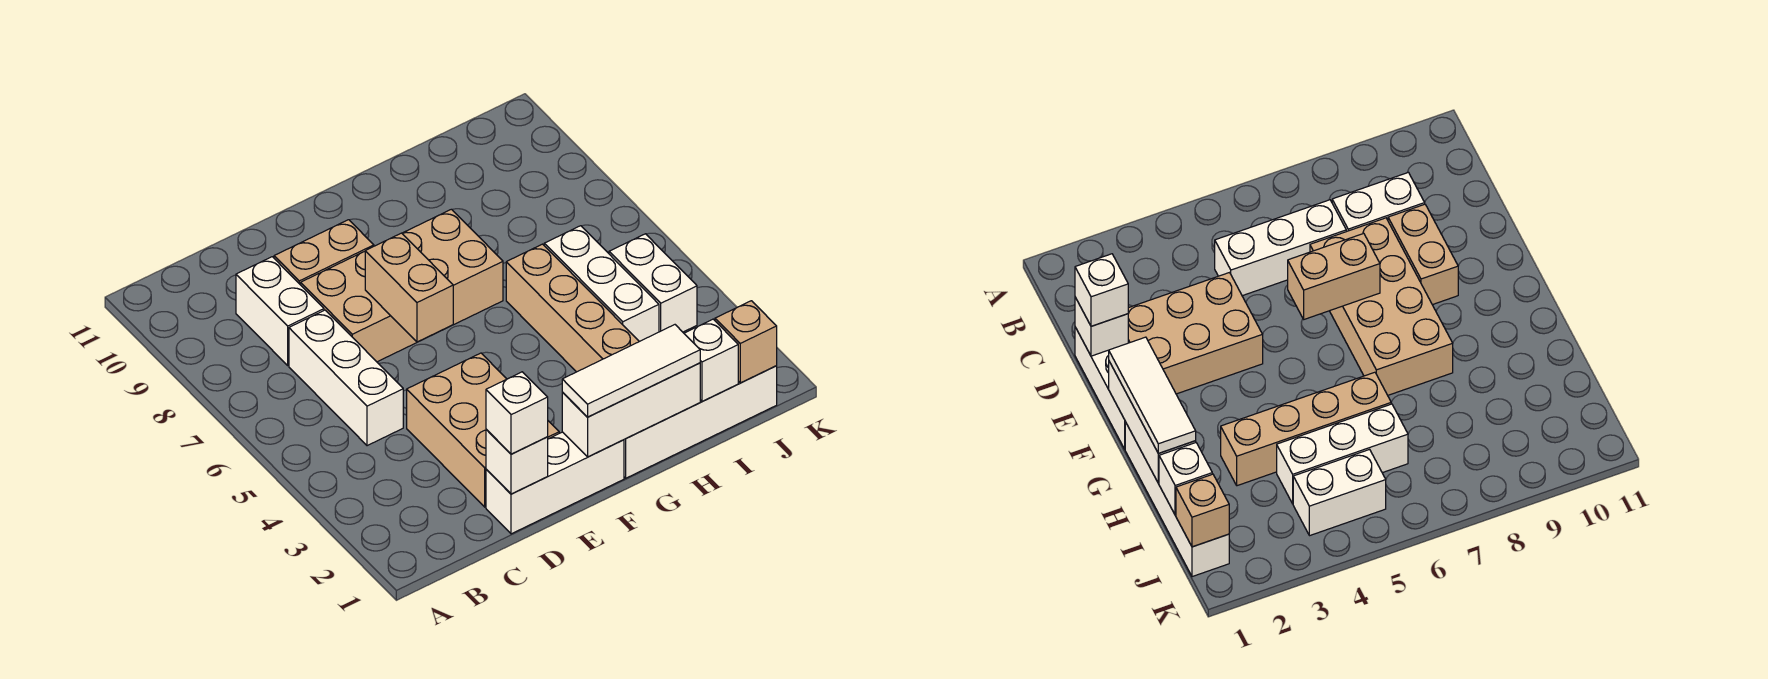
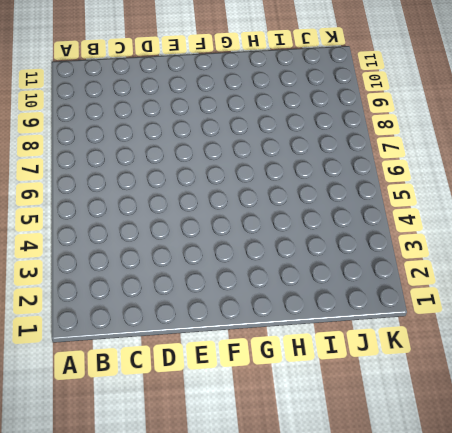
none -> white 1x3 brick [289,310,403,446]
none -> white 1x2 brick [236,257,324,365]
none -> white 1x3 brick [486,432,624,534]

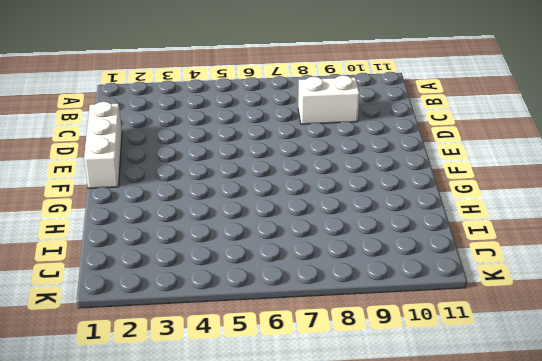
none -> white 1x3 brick [289,310,403,446]
none -> tan 2x3 brick [407,353,559,507]
none -> tan 2x4 brick [301,209,503,362]

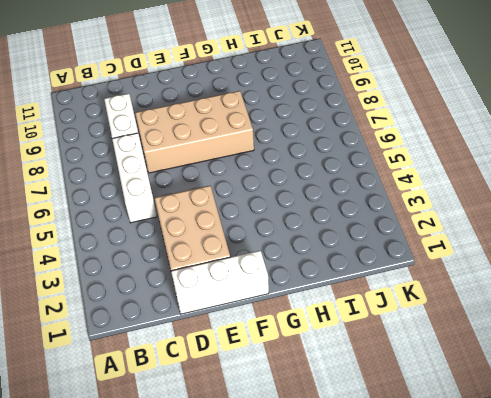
none -> tan 1x2 brick [274,220,374,285]
none -> white 1x4 brick [624,366,777,478]
none -> tan 1x4 brick [506,244,639,372]

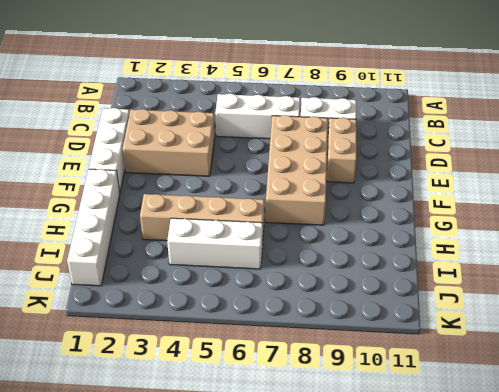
none -> white 1x2 brick [609,234,697,332]
none -> white 1x1 brick [486,429,548,494]
none -> tan 1x2 brick [365,233,453,342]

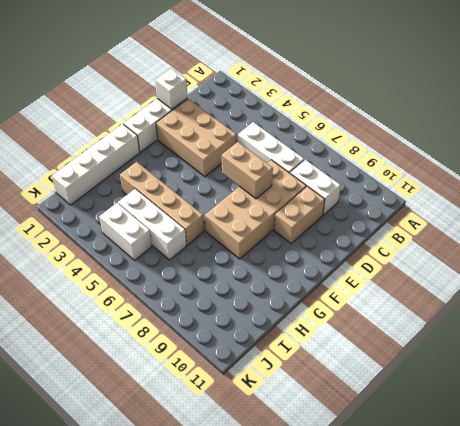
none -> white 1x3 brick [562,363,700,457]
none -> white 1x1 brick [684,319,738,402]
none -> tan 1x1 brick [715,301,777,383]

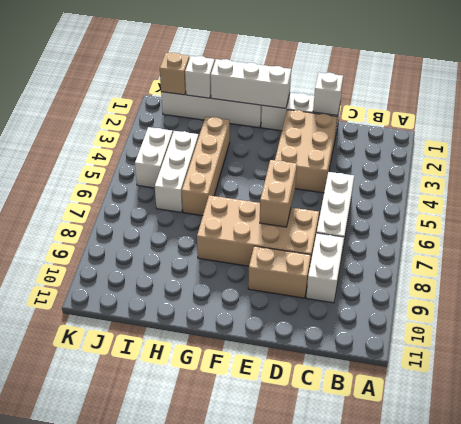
none -> white 1x1 brick [486,372,548,454]
none -> white 1x3 tile [562,325,700,417]

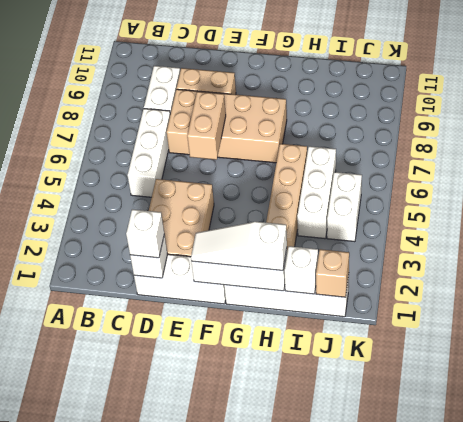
white 1x3 slope [191,222,287,271] -> white 1x3 tile [562,325,700,417]

